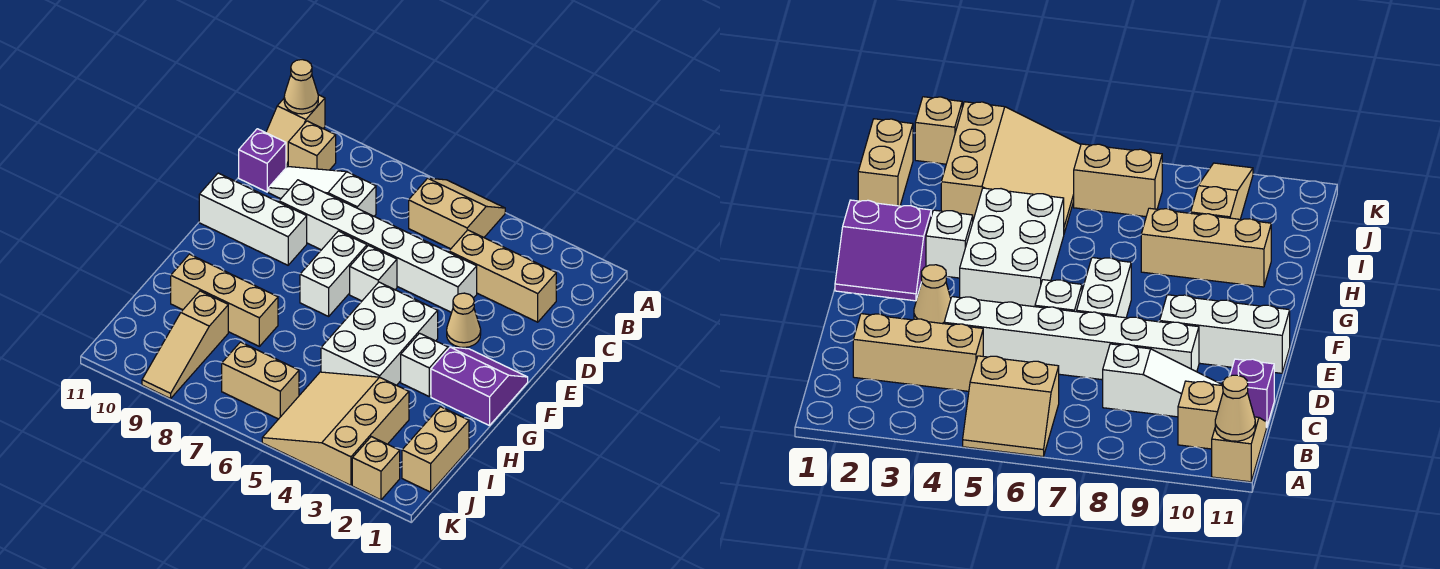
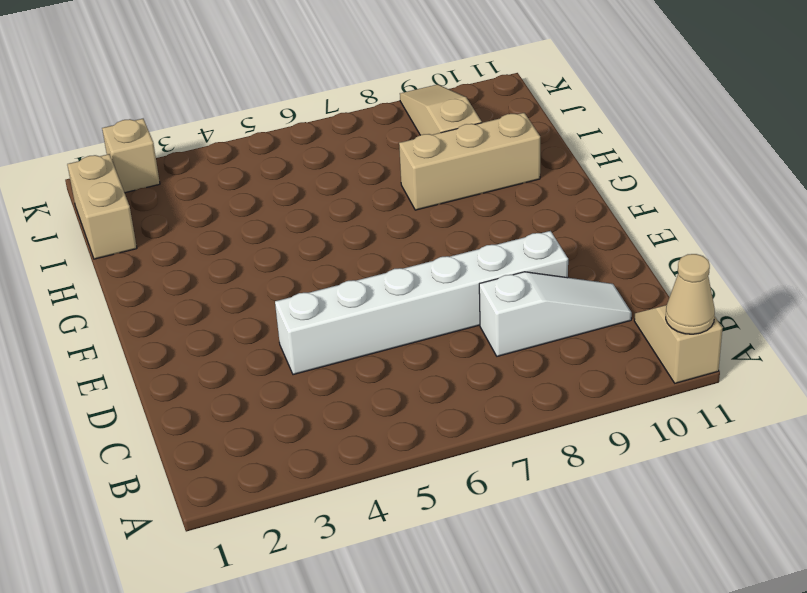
none -> tan 2x2 slope [409,178,505,249]
none -> tan 1x1 brick [288,121,336,170]
none -> tan 1x3 brick [449,230,556,322]

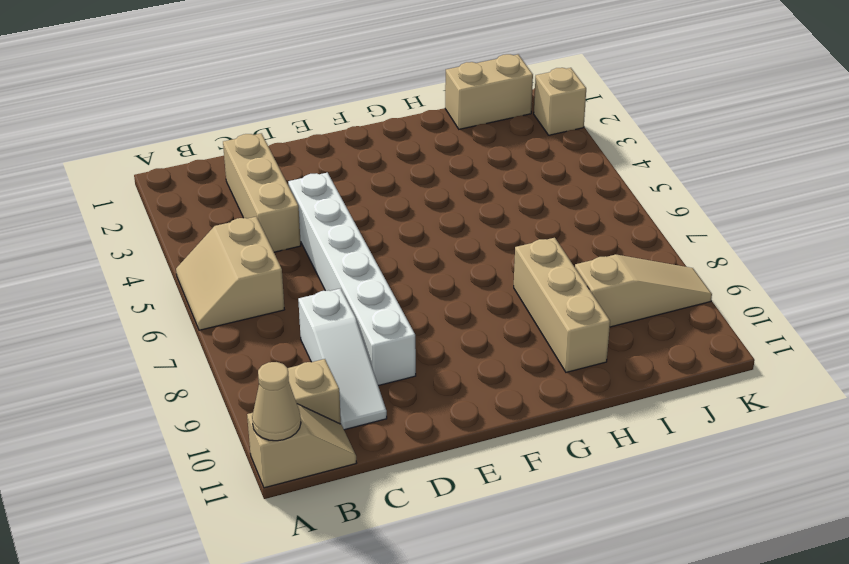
none -> purple 1x1 brick [239,129,286,192]
none -> tan 1x1 cone [447,293,481,348]
none -> white 1x1 brick [350,246,397,301]

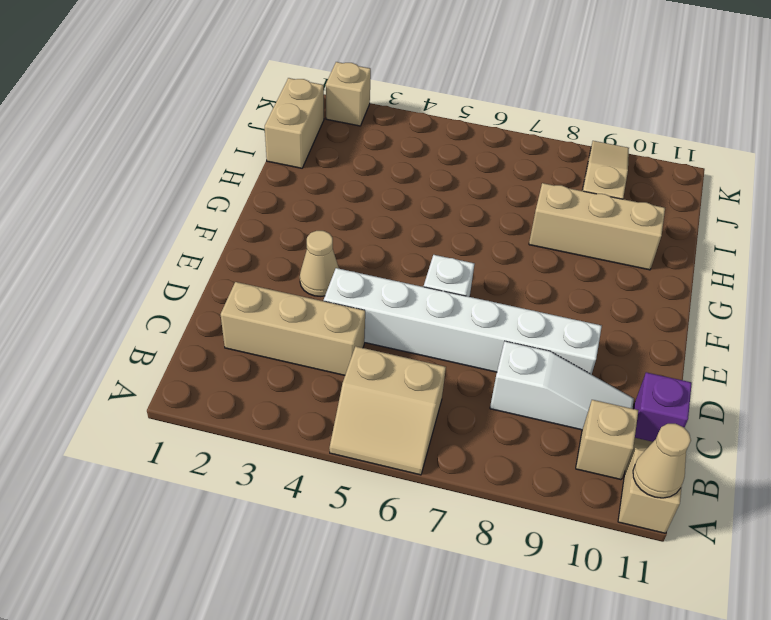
none -> white 1x2 brick [300,231,367,316]
none -> white 1x3 brick [199,173,307,265]
none -> purple 2x2 slope [431,347,528,426]

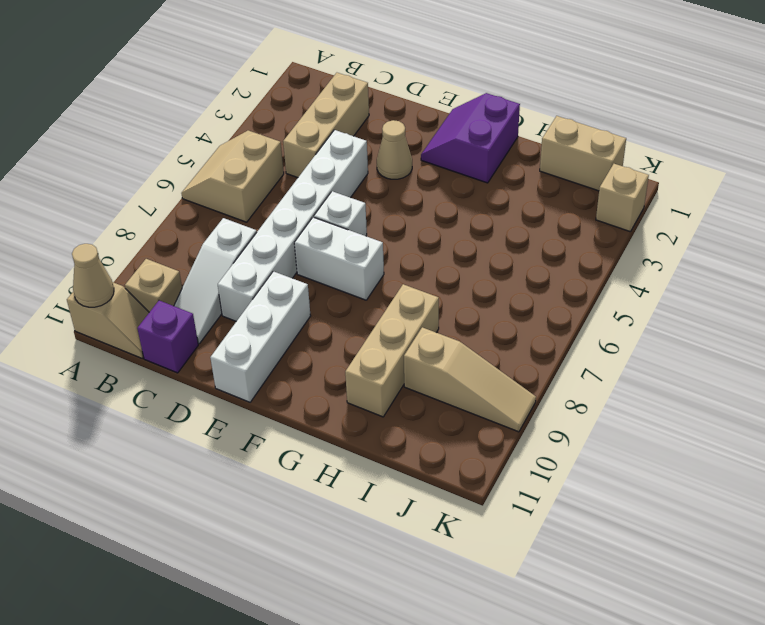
none -> white 2x3 brick [321,282,438,385]
none -> white 1x1 brick [401,333,448,396]
none -> tan 3x3 slope [262,372,409,485]

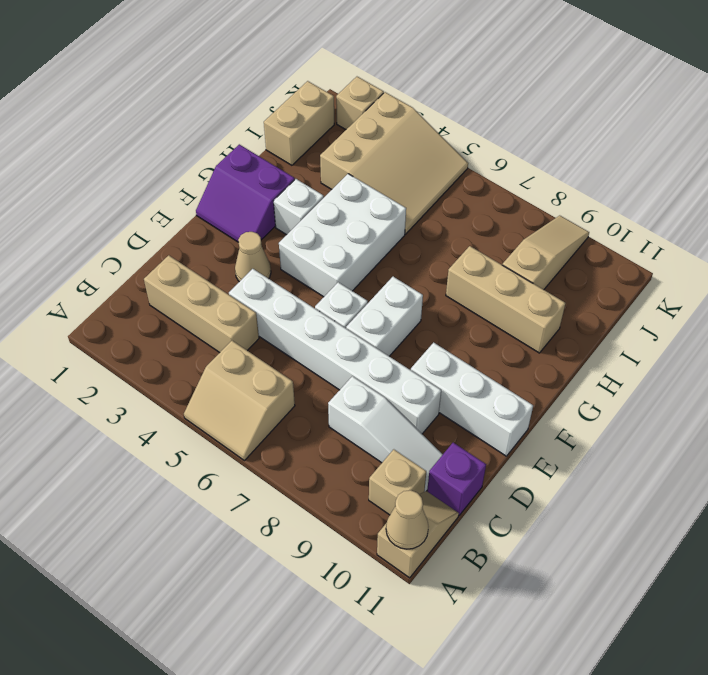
none -> tan 1x2 brick [222,342,299,419]

